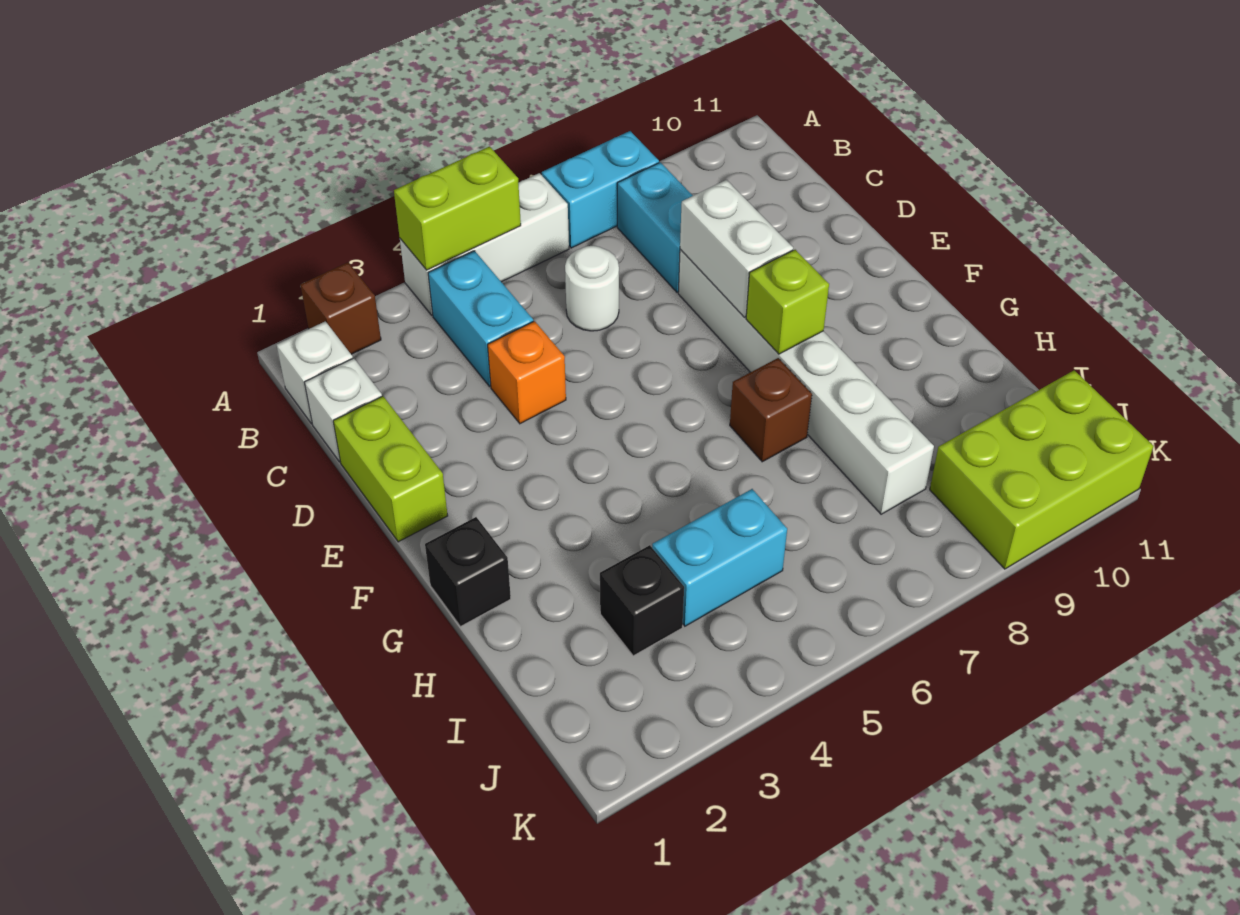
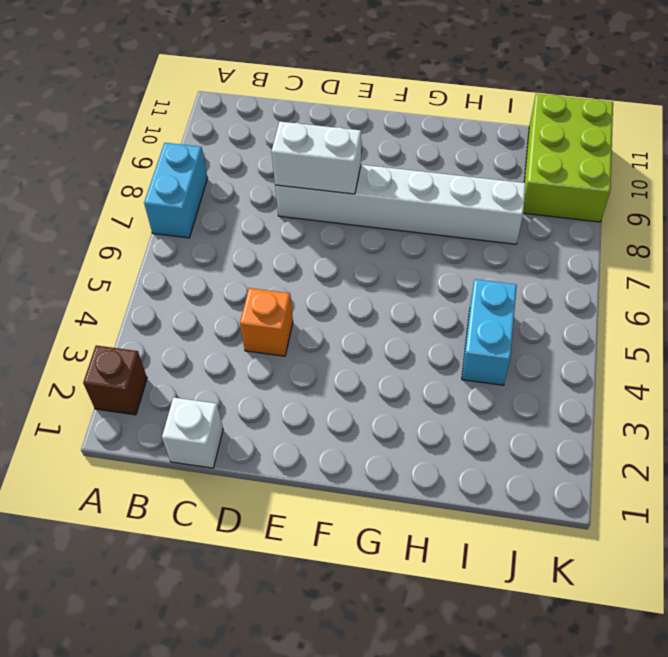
none -> white 1x3 brick [400,173,569,315]
none -> white 1x1 brick [277,321,353,424]
none -> cyan 1x2 brick [428,251,533,386]

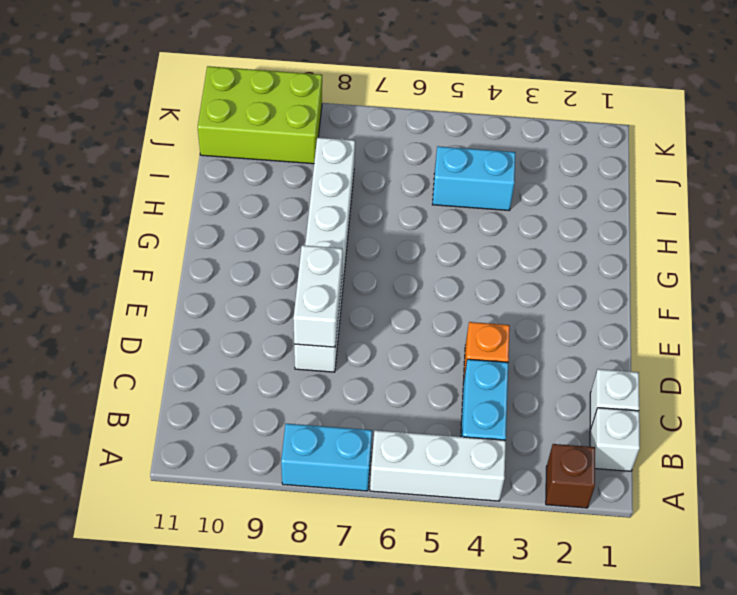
none -> cyan 1x2 brick [617,162,693,292]
none -> white 1x1 round brick [565,246,619,331]
none -> lime 1x2 brick [333,396,448,542]

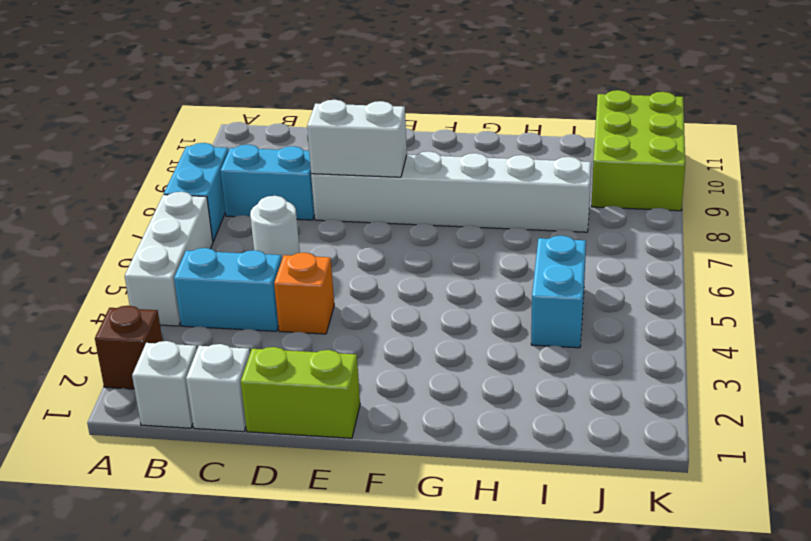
none -> black 1x1 brick [425,517,511,627]
none -> brown 1x1 brick [730,358,812,462]
none -> black 1x1 brick [600,545,684,656]

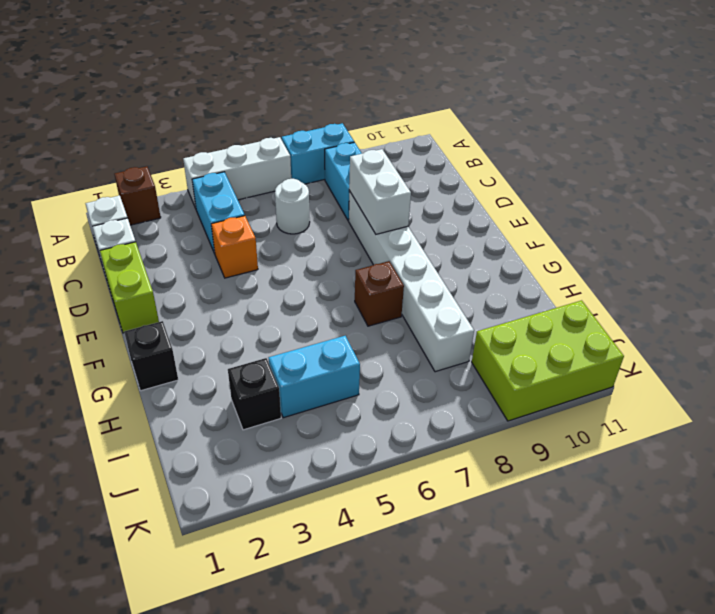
none -> lime 1x2 brick [394,147,521,270]
none -> lime 1x1 brick [746,250,829,354]

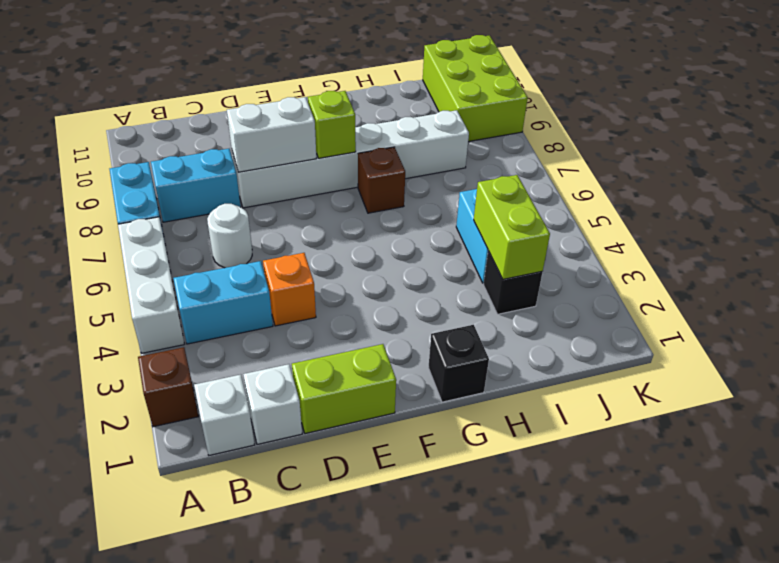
lime 1x2 brick [474,175,550,279] -> lime 1x2 brick moved to [394,147,521,270]

